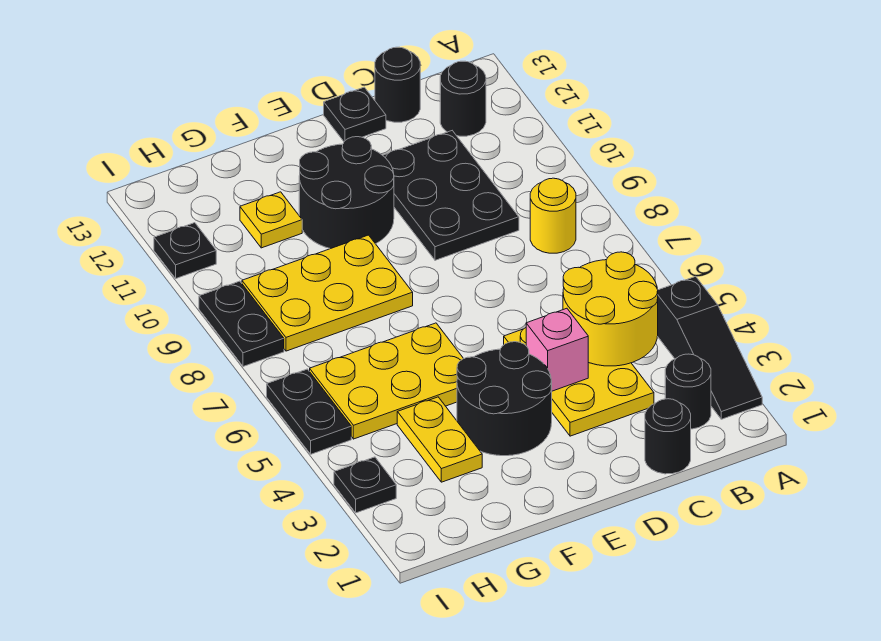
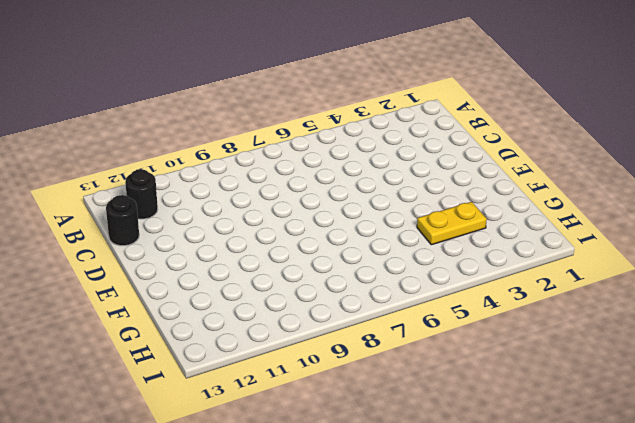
none -> black 1x3 slope [658,276,762,419]
none -> black 1x1 round brick [665,354,711,429]
none -> yellow 1x1 round brick [530,178,576,253]

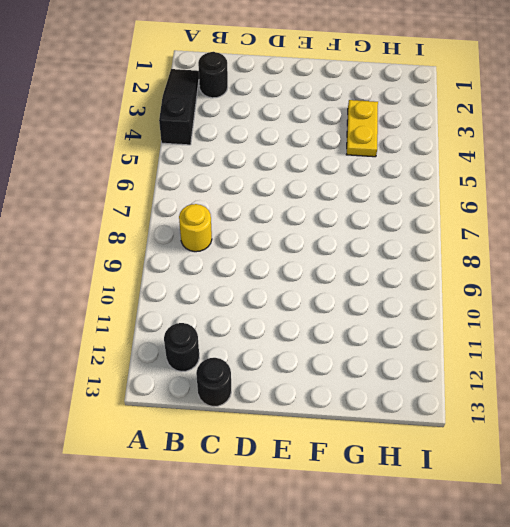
none -> black 1x1 round brick [645,399,691,474]
none -> yellow 2x3 plate [504,328,654,436]
none -> black 2x3 plate [383,131,519,260]

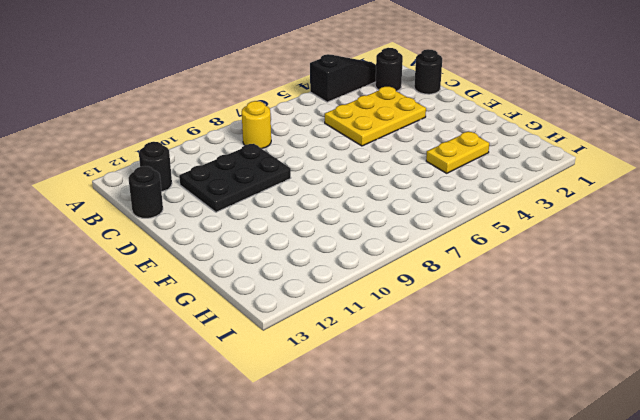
none -> black 1x1 plate [324,87,386,141]
none -> black 2x2 round brick [457,342,552,456]
none -> black 2x2 round brick [299,137,394,249]

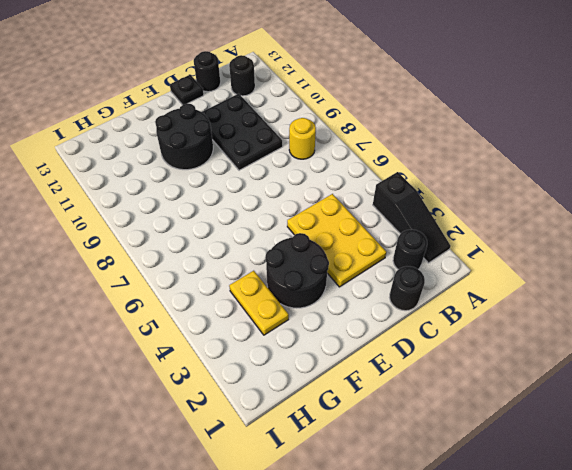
none -> yellow 2x3 plate [310,323,464,439]
none -> yellow 2x3 plate [242,235,413,351]
none -> yellow 1x1 plate [240,192,302,248]

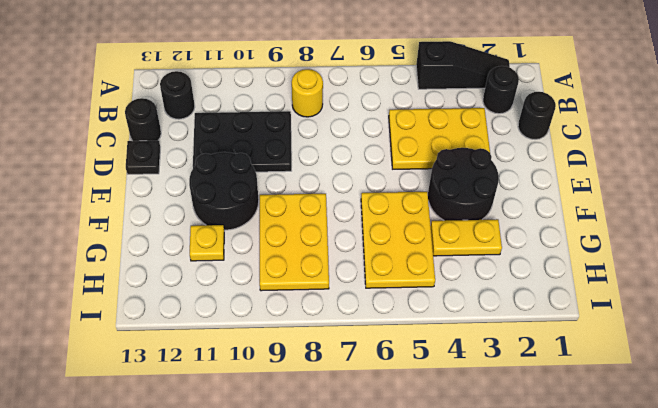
none -> black 1x1 plate [334,457,396,513]
none -> black 1x2 plate [267,369,351,454]
none -> black 1x2 plate [199,281,284,367]

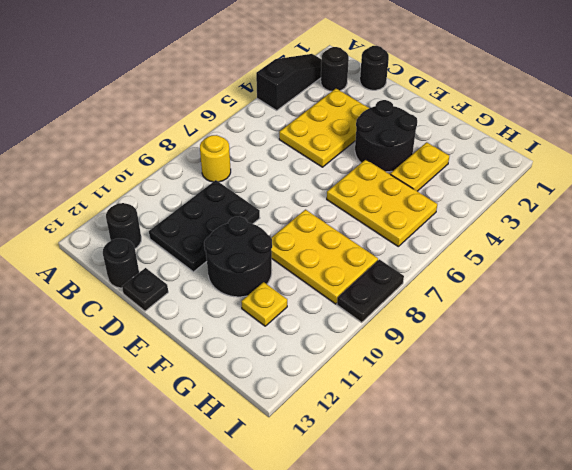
none -> black 1x1 plate [334,457,396,513]
none -> black 1x2 plate [267,369,351,454]
none -> black 1x1 plate [154,223,216,278]

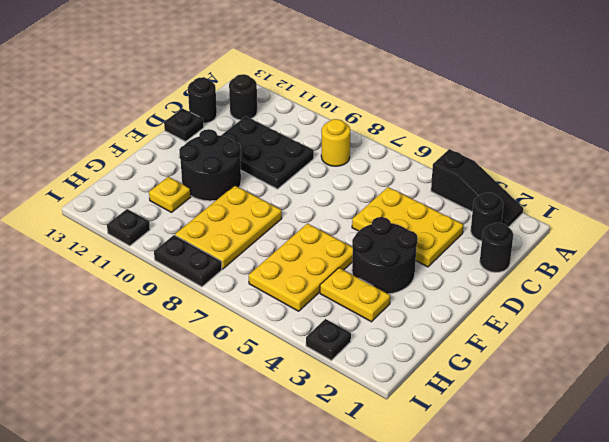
none -> black 1x2 plate [267,369,351,454]
none -> yellow 2x2 round brick [563,252,658,366]
none -> pink 1x1 brick [526,308,588,391]

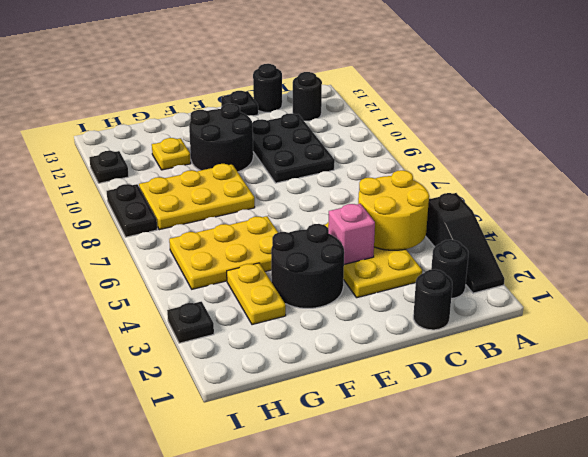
none -> yellow 1x1 round brick [530,178,576,253]
none -> black 1x2 plate [267,369,351,454]

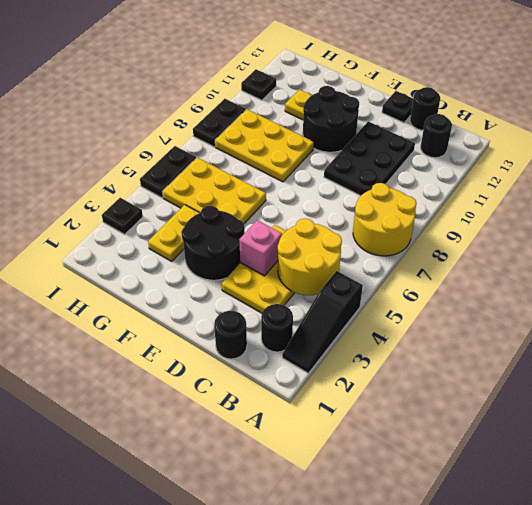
yellow 2x2 round brick [353,183,417,256] -> yellow 1x1 round brick [530,178,576,253]

